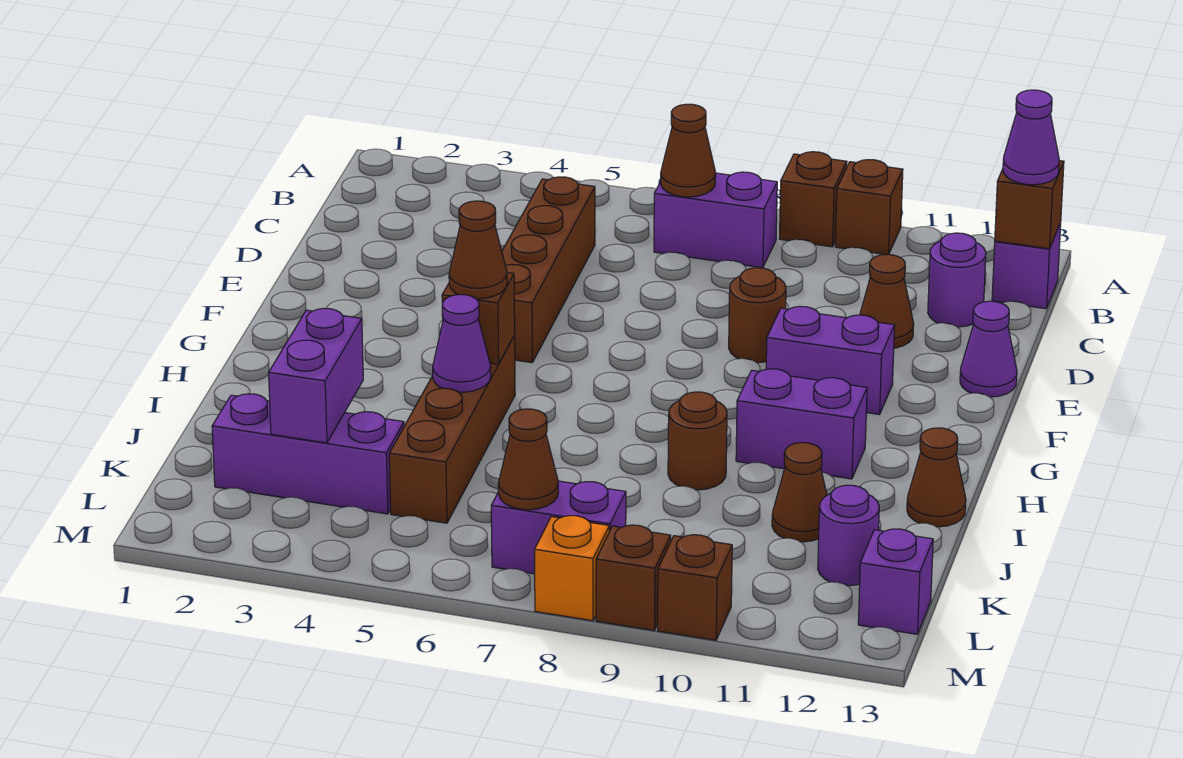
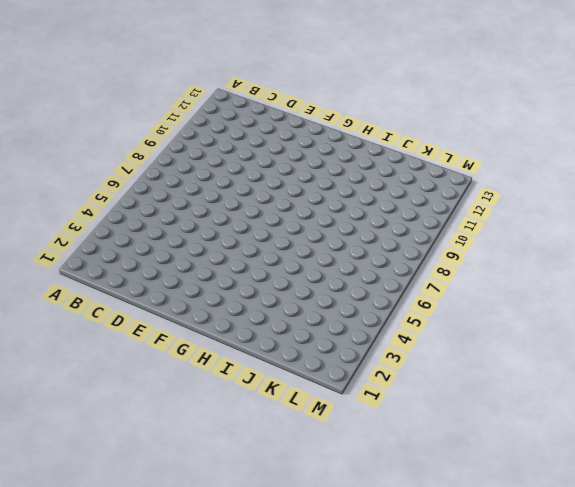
none -> brown 1x1 brick [779,152,847,247]
none -> brown 1x1 brick [835,160,903,255]
none -> purple 1x2 brick [654,172,777,268]
none -> purple 1x1 brick [992,223,1061,309]

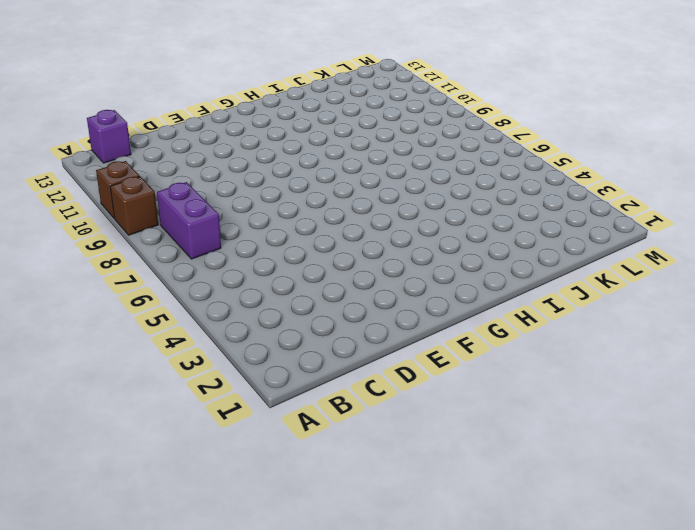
none -> brown 1x4 brick [502,177,595,363]
none -> purple 1x1 round brick [928,233,986,327]
none -> brown 1x1 cone [860,254,914,348]
none -> brown 1x1 round brick [729,268,786,363]

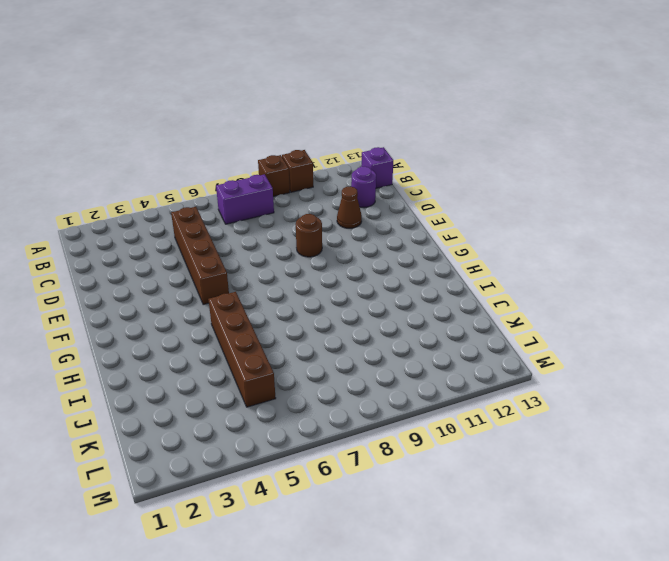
none -> purple 1x1 cone [960,301,1017,397]
none -> purple 1x2 brick [766,306,895,415]
none -> purple 1x2 brick [736,369,867,479]
none -> brown 1x1 round brick [668,392,727,490]

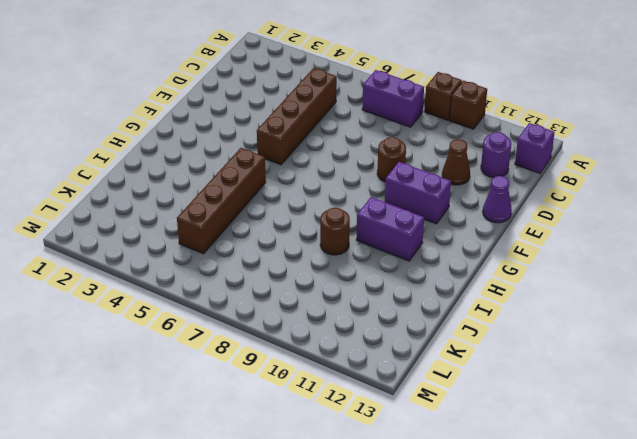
none -> brown 1x1 cone [907,428,966,527]
none -> brown 1x1 cone [772,443,827,542]
none -> purple 1x3 brick [212,394,404,514]
none -> purple 1x1 round brick [818,485,879,586]

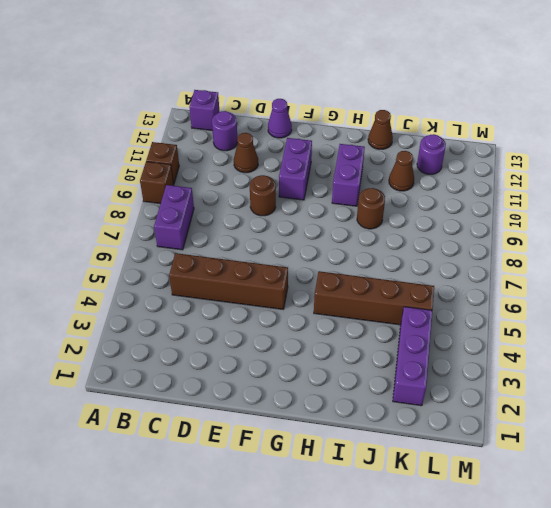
none -> purple 1x2 brick [491,481,626,574]
none -> purple 1x1 brick [858,529,933,634]
none -> orange 1x1 brick [535,516,609,621]
none -> brown 1x1 brick [596,525,671,630]

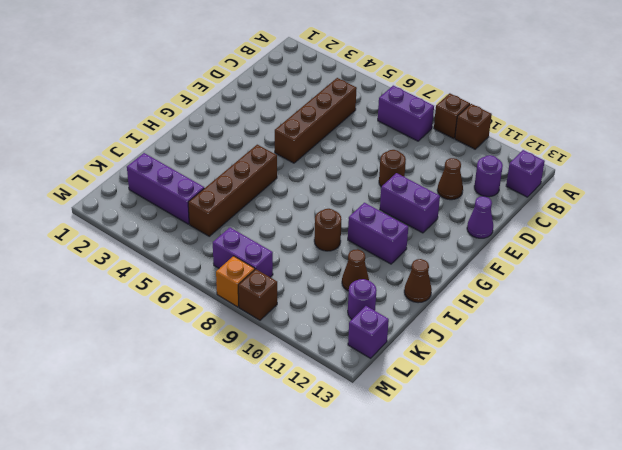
none -> brown 1x1 brick [658,535,732,640]
none -> brown 1x1 cone [661,104,716,197]
none -> brown 1x1 brick [995,161,1064,249]
none -> brown 1x1 brick [442,273,515,364]

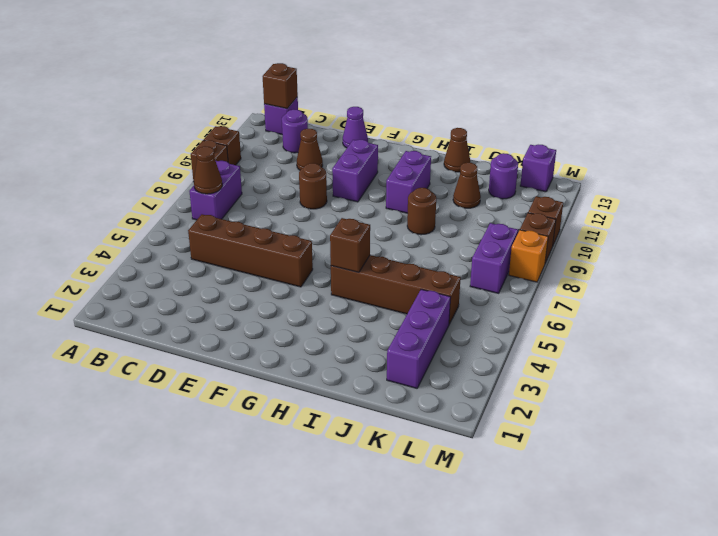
none -> purple 1x1 cone [433,295,491,392]
none -> purple 1x2 brick [269,308,363,443]
none -> brown 1x1 cone [498,409,558,510]
none -> purple 1x1 cone [1003,90,1059,185]

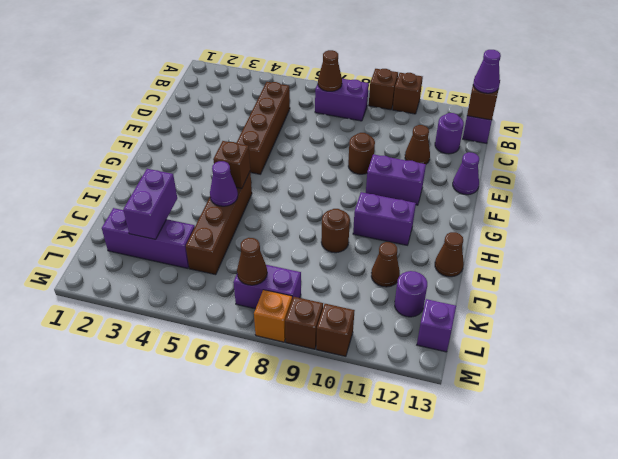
none -> brown 1x1 cone [449,201,507,299]

